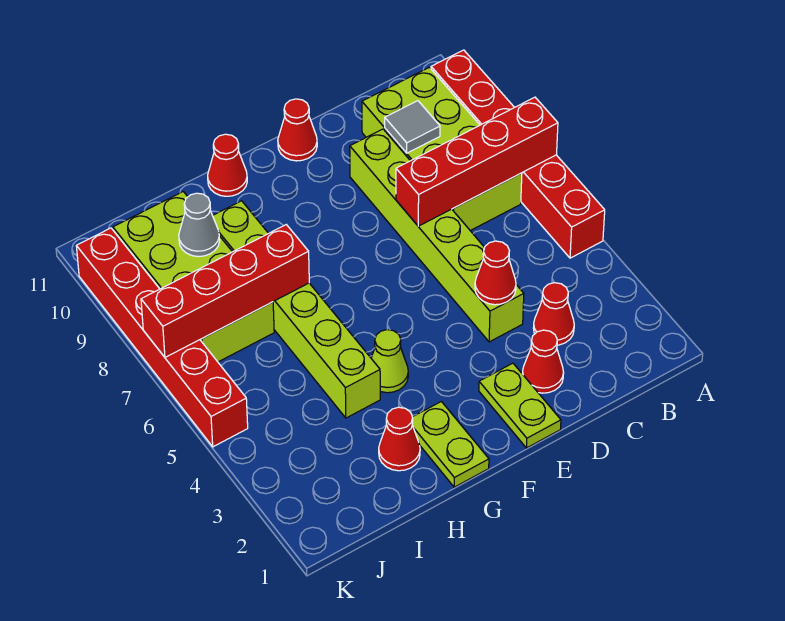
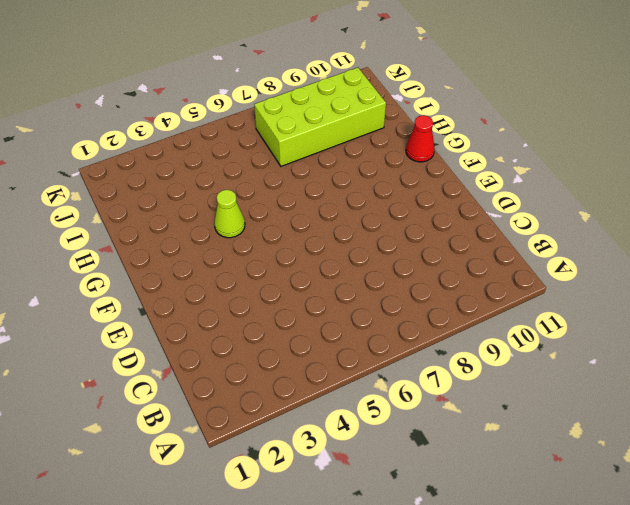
none -> red 1x6 brick [431,50,605,258]
none -> lime 2x4 brick [362,67,522,231]
none -> red 1x1 cone [533,283,574,345]

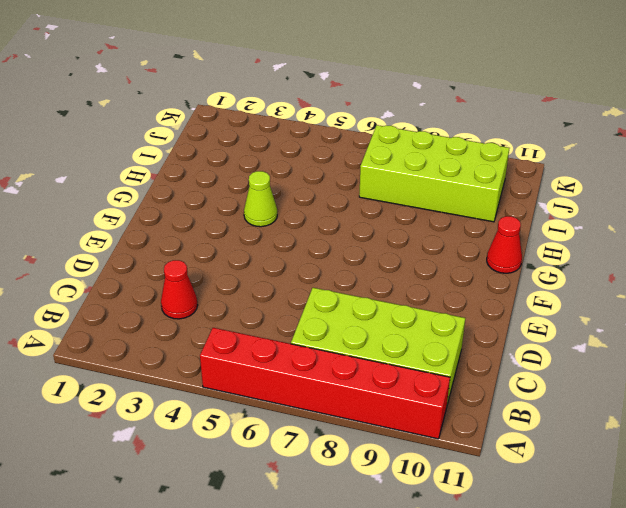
none -> red 1x1 cone [522,330,564,393]
none -> lime 1x6 brick [350,129,524,342]
none -> lime 1x2 plate [479,363,561,448]

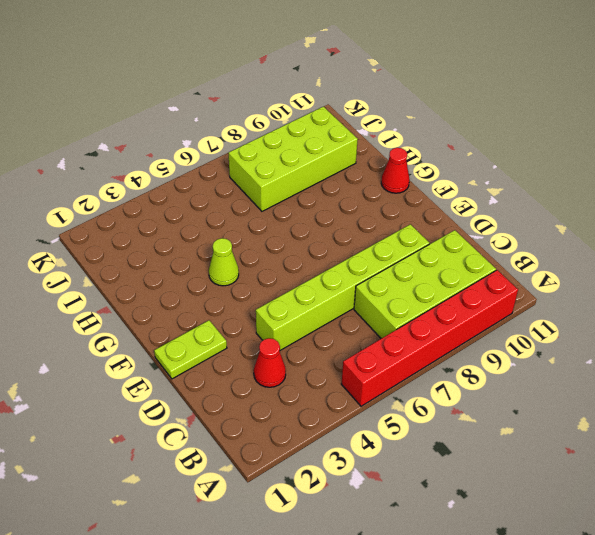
none -> red 1x1 cone [522,330,564,393]
none -> red 1x1 cone [278,99,317,161]
none -> lime 1x2 plate [412,401,489,487]

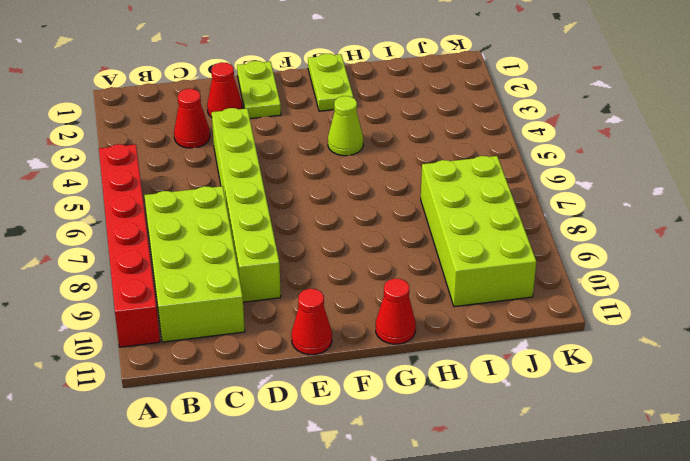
none -> red 1x1 cone [379,407,420,471]
none -> lime 1x6 brick [213,201,380,418]
none -> red 1x6 brick [76,228,248,447]

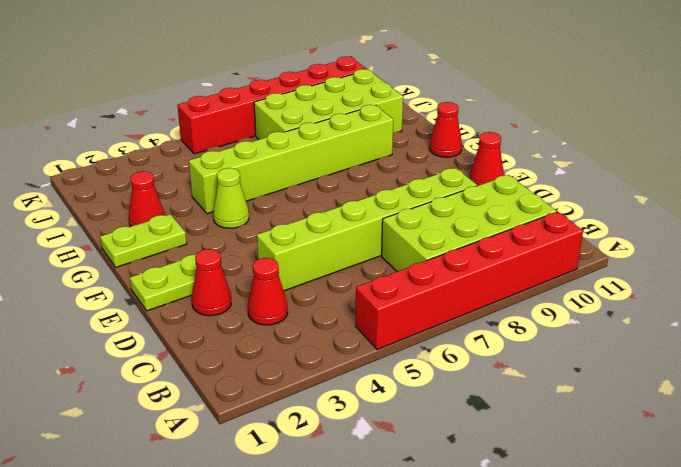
none -> red 1x4 brick [396,97,558,226]
none -> grey 1x1 tile [385,101,440,153]
none -> red 1x1 cone [475,241,516,305]

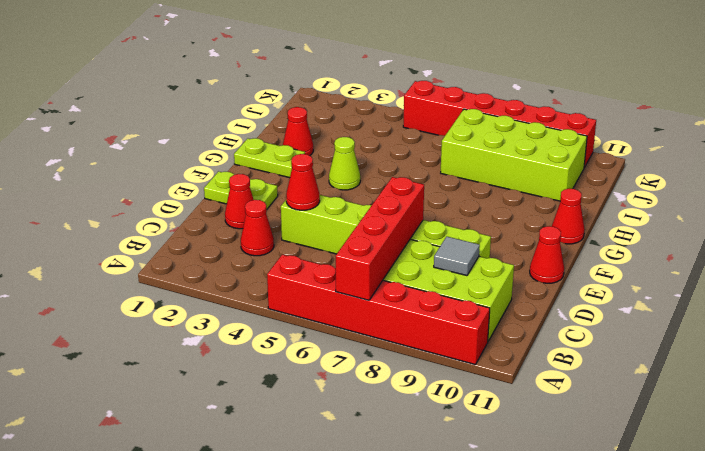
none -> lime 1x6 brick [213,201,380,418]
none -> red 1x4 brick [141,225,309,357]
none -> grey 1x1 cone [179,193,220,257]

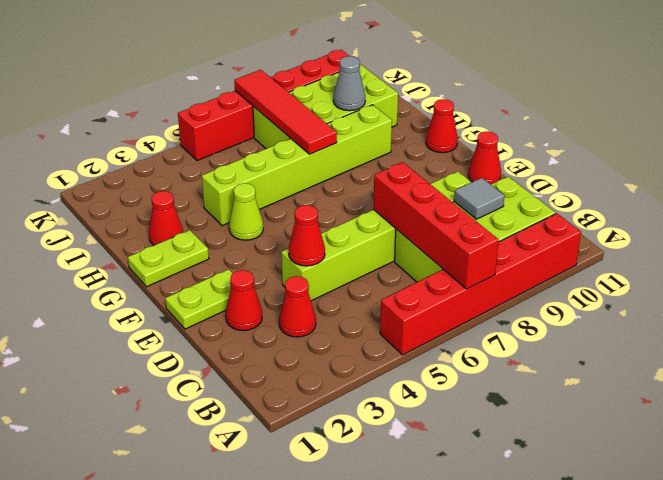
red 1x4 tile [234,70,337,154] -> red 1x4 brick [141,225,309,357]

